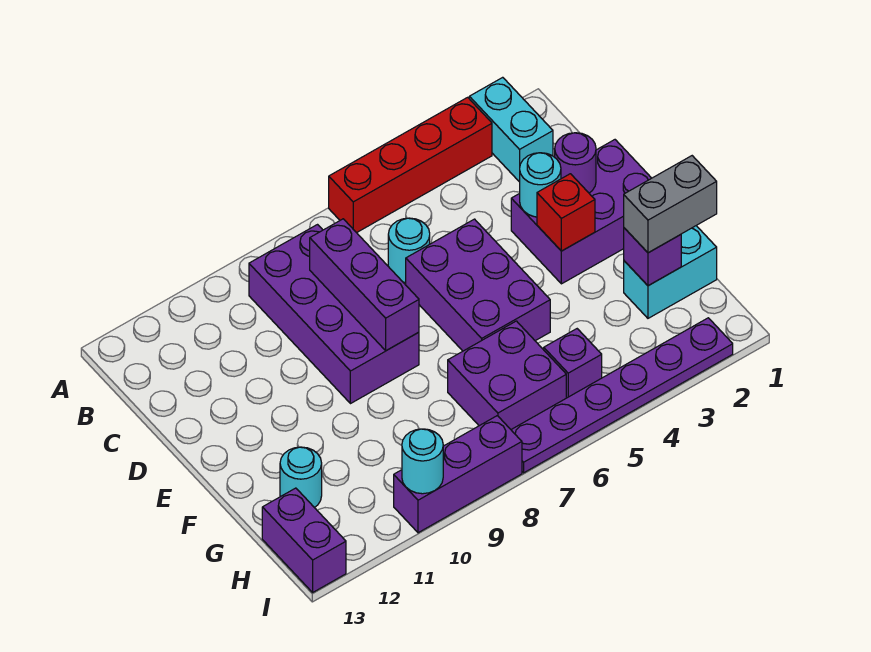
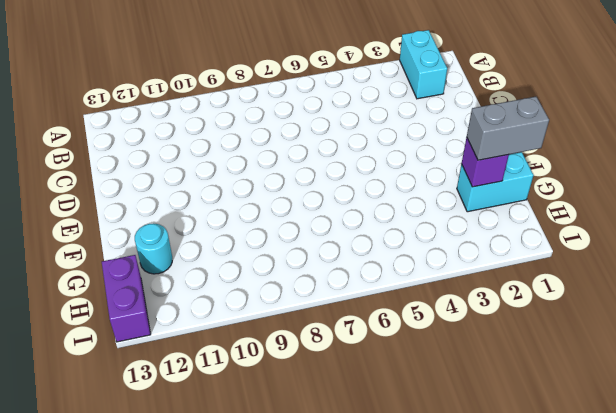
none -> red 1x4 brick [329,97,492,233]
none -> purple 2x4 brick [249,225,419,404]
none -> cyan 1x1 round brick [388,218,430,282]

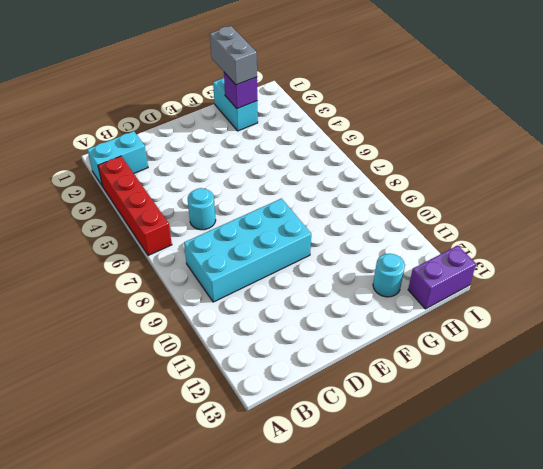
cyan 2x4 brick [184,199,311,302] -> purple 2x4 brick [249,225,419,404]
none -> purple 2x3 brick [511,140,651,284]
none -> purple 2x3 brick [406,219,550,351]
none -> purple 2x2 brick [448,321,566,429]

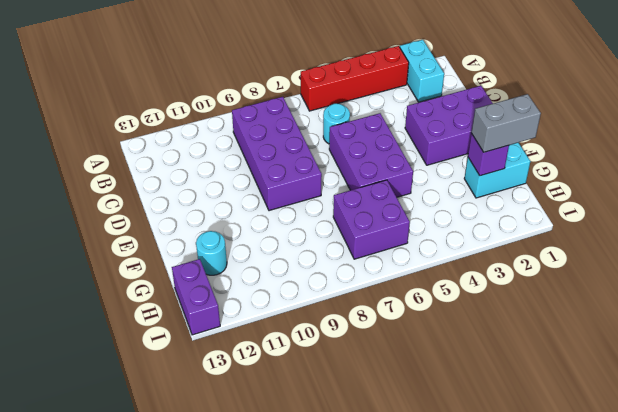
none -> purple 1x1 brick [544,329,602,398]
none -> purple 1x6 plate [511,318,733,473]
none -> purple 1x3 brick [394,416,522,533]

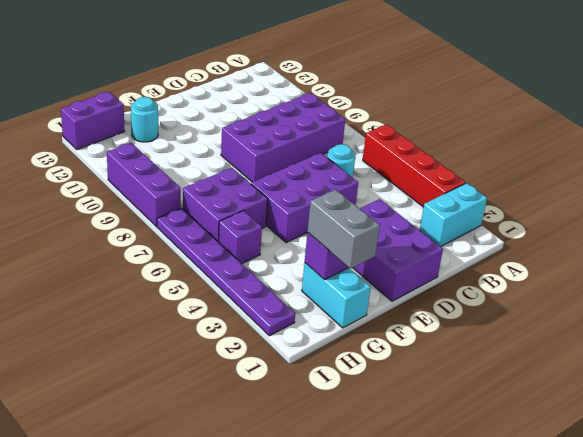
none -> purple 1x3 brick [310,219,419,351]
none -> purple 1x1 round brick [555,133,596,193]
none -> cyan 1x1 round brick [520,153,561,217]

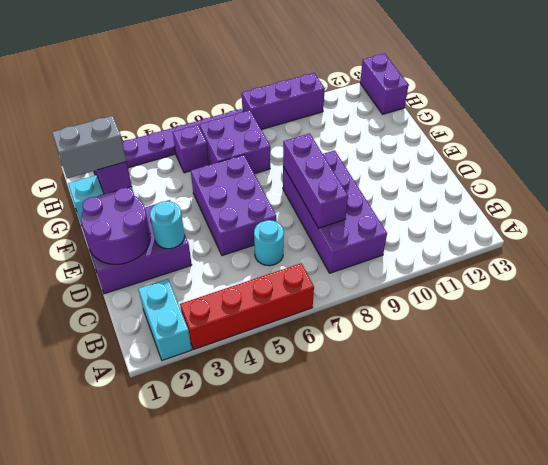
purple 2x2 round brick [81,188,150,264] -> purple 1x1 round brick [555,133,596,193]
none -> cyan 1x1 round brick [280,447,322,508]
none -> red 1x1 brick [537,174,595,251]
none -> cyan 1x1 round brick [402,429,443,494]

